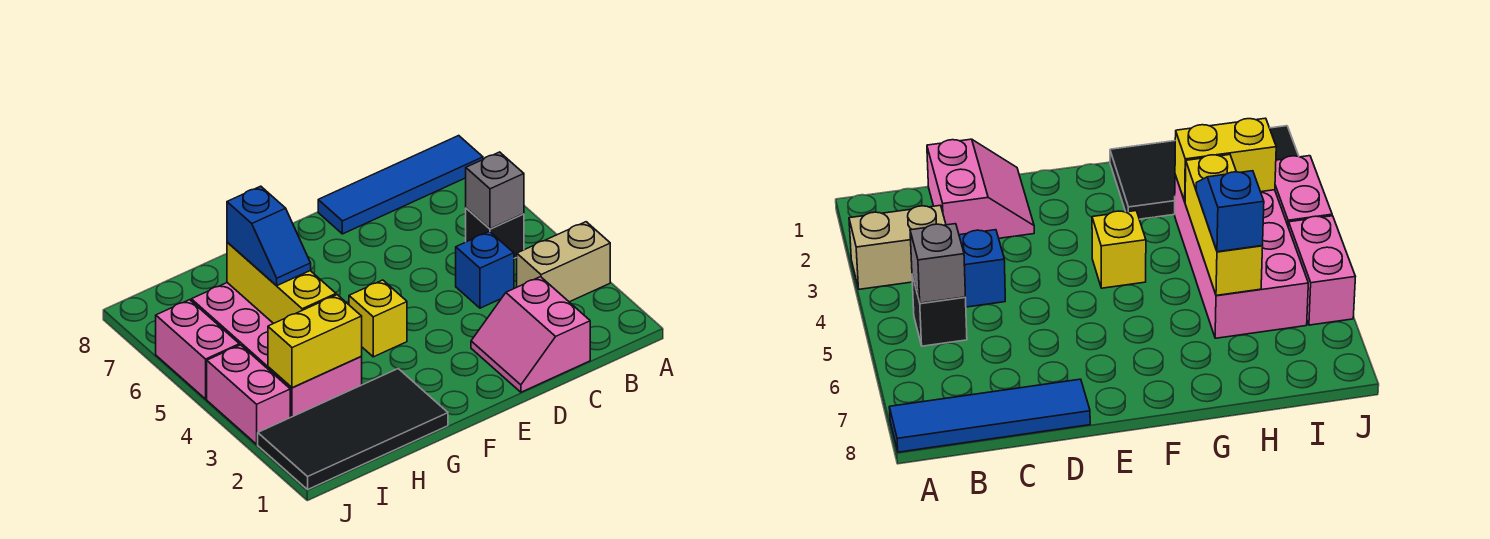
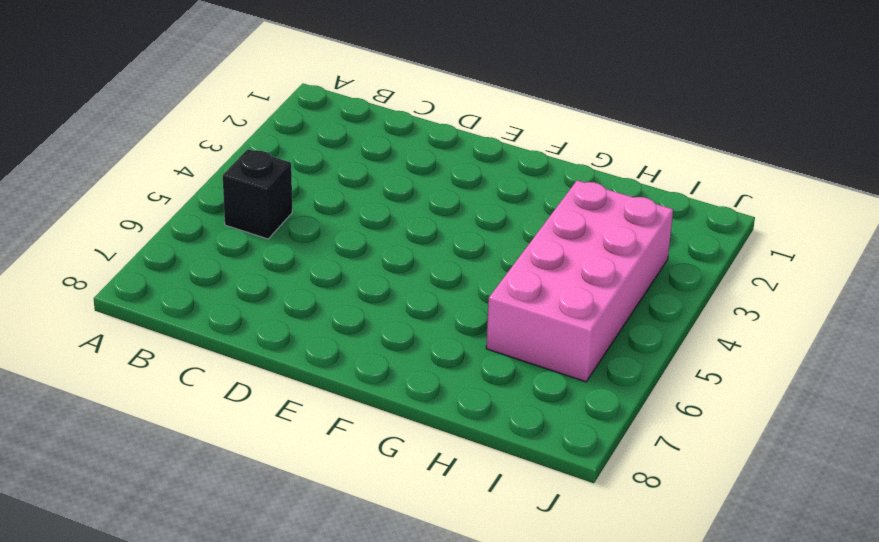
none -> tan 1x2 brick [517,222,610,302]
none -> blue 1x4 tile [318,136,483,234]
none -> pink 2x2 slope [471,277,590,392]

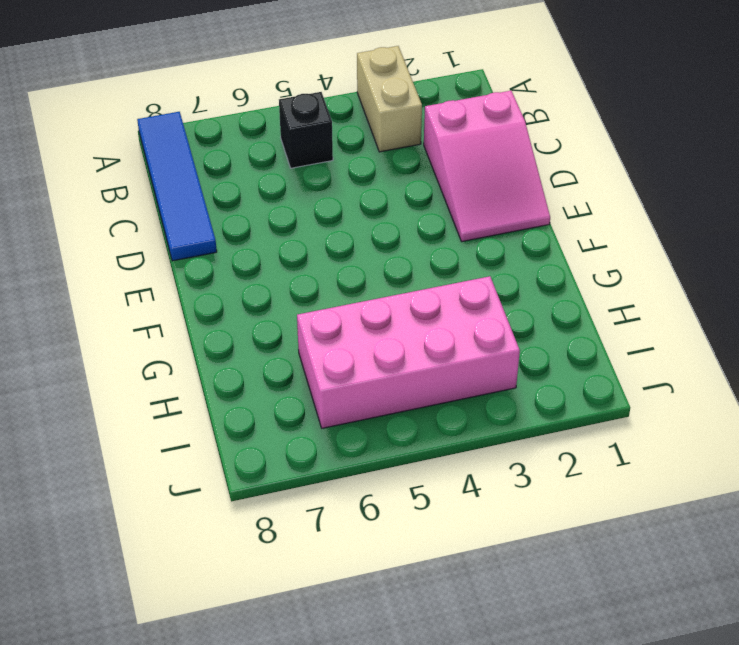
pink 2x3 slope [424,91,550,242] -> pink 2x2 slope [471,277,590,392]
none -> blue 1x1 brick [456,232,514,308]
none -> yellow 1x1 brick [349,280,407,357]
none -> black 2x4 tile [258,369,448,489]

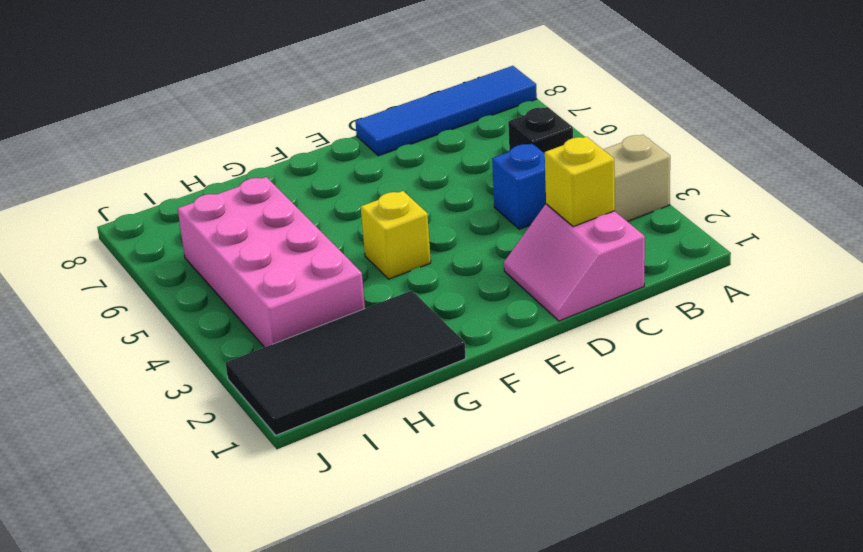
yellow 1x1 brick [545,137,615,227] -> none
none -> pink 1x2 brick [207,345,290,444]
none -> pink 1x2 brick [156,300,239,399]
none -> grey 1x1 brick [466,152,524,229]

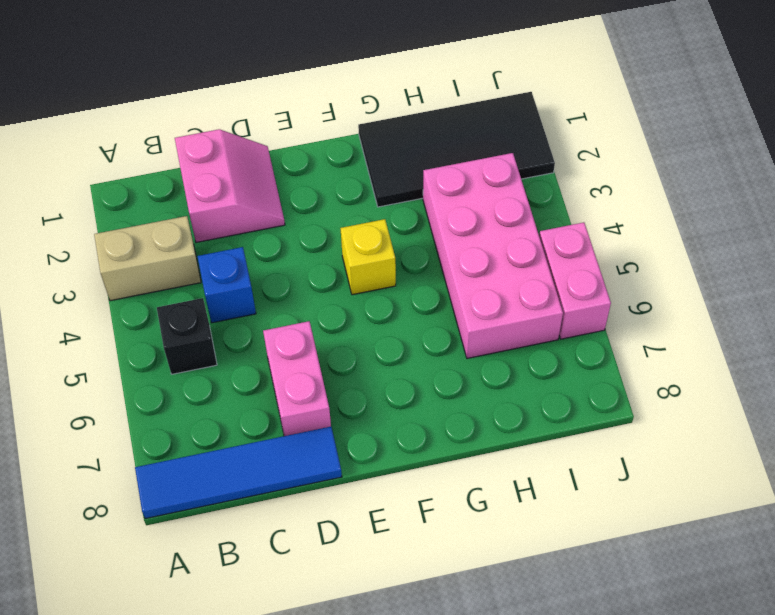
pink 1x2 brick [263,321,331,436] -> pink 1x2 brick moved to [207,345,290,444]
none -> grey 1x1 brick [466,152,524,229]
none -> yellow 1x2 brick [268,295,362,388]
none -> yellow 1x3 brick [227,242,336,324]

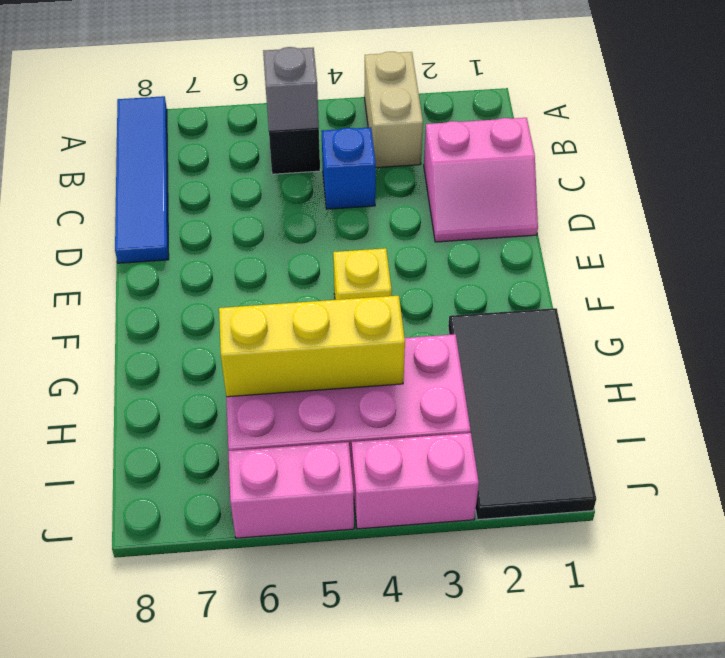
none -> yellow 1x2 brick [268,295,362,388]
none -> blue 1x2 slope [227,186,311,286]

